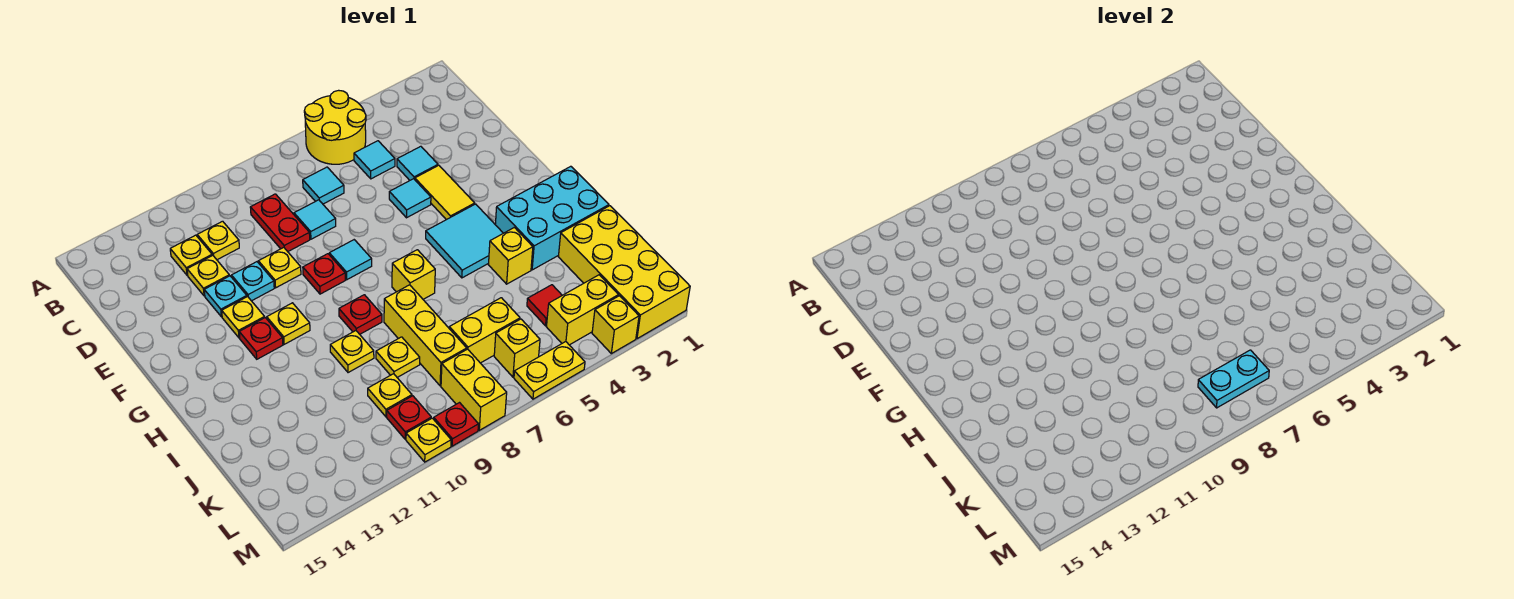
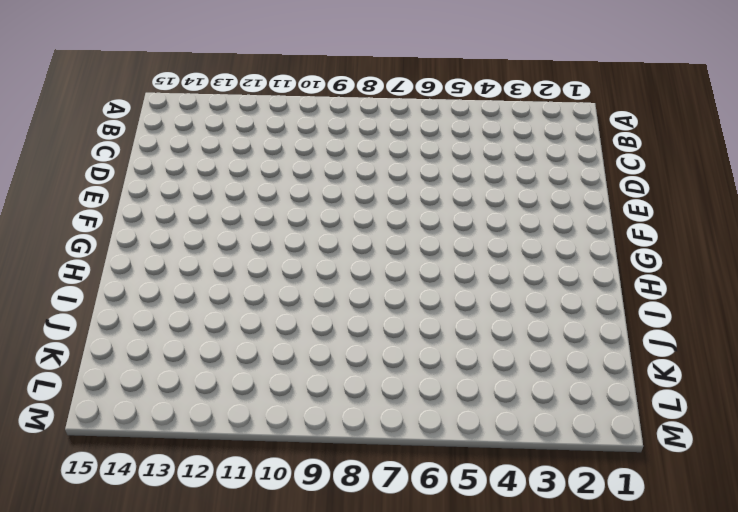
none -> yellow 2x2 round brick [304,90,366,164]
none -> cyan 1x1 tile [354,141,395,179]
none -> cyan 1x1 tile [303,167,344,204]
none -> red 1x2 plate [250,194,310,252]

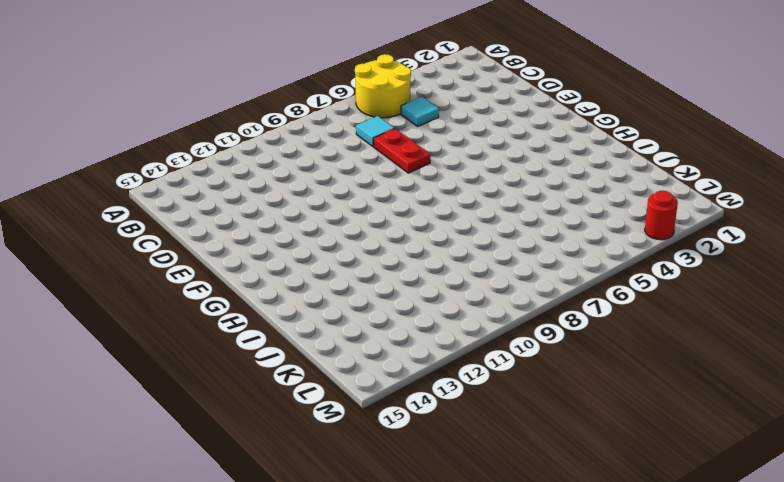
red 1x2 plate [373,129,430,173] -> red 1x2 plate moved to [250,194,310,252]
red 1x1 round brick [645,191,678,240] -> yellow 1x1 brick [592,296,639,354]
none -> yellow 1x1 plate [197,221,239,260]
none -> yellow 1x1 plate [170,235,212,275]
none -> cyan 1x1 tile [397,146,438,180]
none -> cyan 1x1 tile [294,200,336,239]

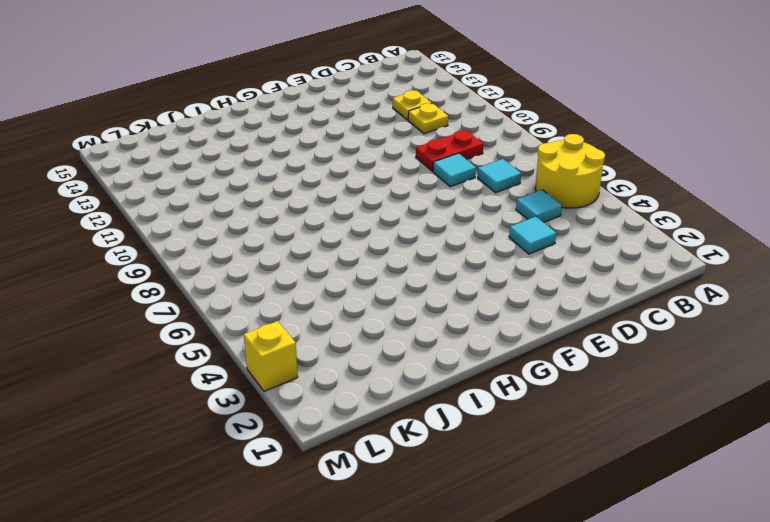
none -> yellow 1x1 plate [187,255,229,296]
none -> yellow 1x2 tile [415,165,475,220]
none -> cyan 1x1 tile [389,179,431,218]
none -> yellow 1x1 plate [258,247,301,288]

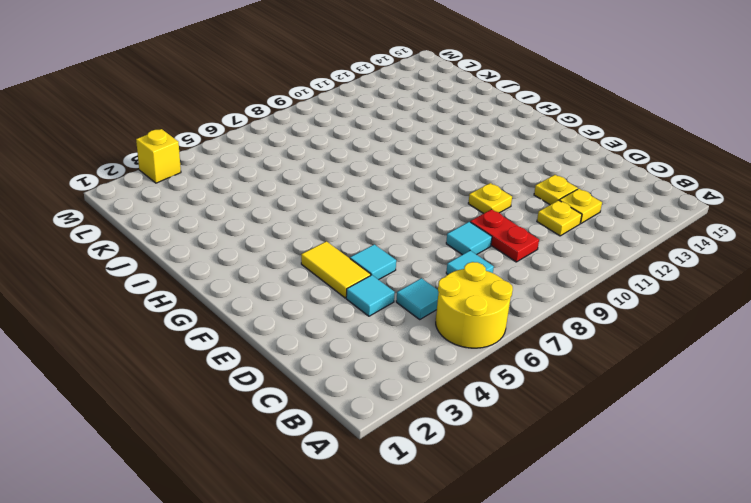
none -> cyan 1x1 plate [231,262,274,301]
none -> cyan 1x1 plate [204,276,247,317]
none -> cyan 1x1 tile [329,240,372,280]
none -> red 1x1 plate [303,254,345,294]

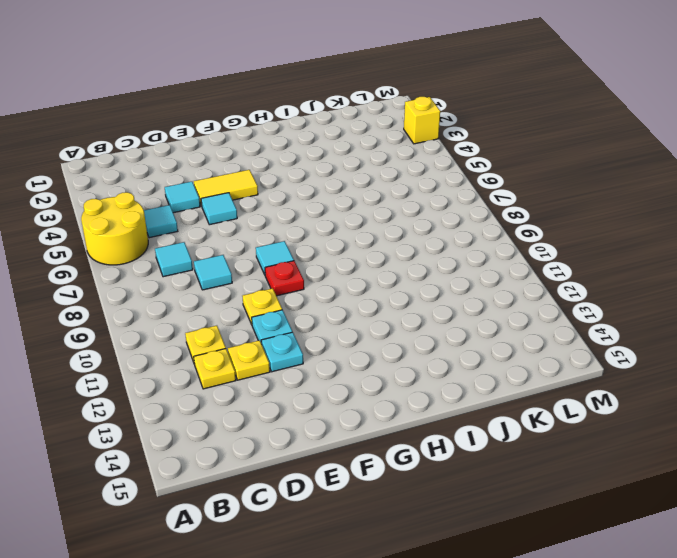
none -> red 1x2 plate [250,194,310,252]
none -> yellow 1x1 plate [222,297,265,338]
none -> cyan 2x2 tile [426,204,503,278]
none -> yellow 1x1 plate [267,303,310,344]

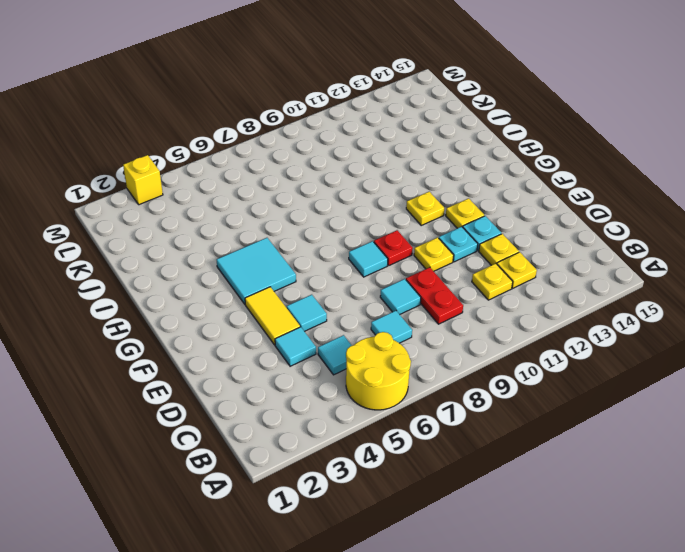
none -> red 1x1 plate [239,318,283,359]
none -> cyan 2x3 brick [495,166,609,270]
none -> yellow 1x1 brick [392,250,435,299]
none -> red 1x1 plate [339,295,382,334]

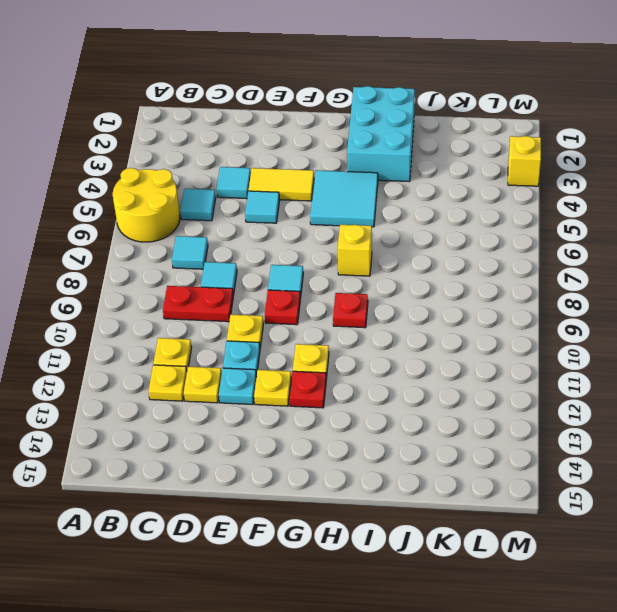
none -> yellow 1x1 brick [489,227,533,284]
none -> yellow 1x3 brick [384,285,467,386]
none -> yellow 1x1 plate [330,331,374,373]
none -> yellow 2x4 brick [558,206,690,339]

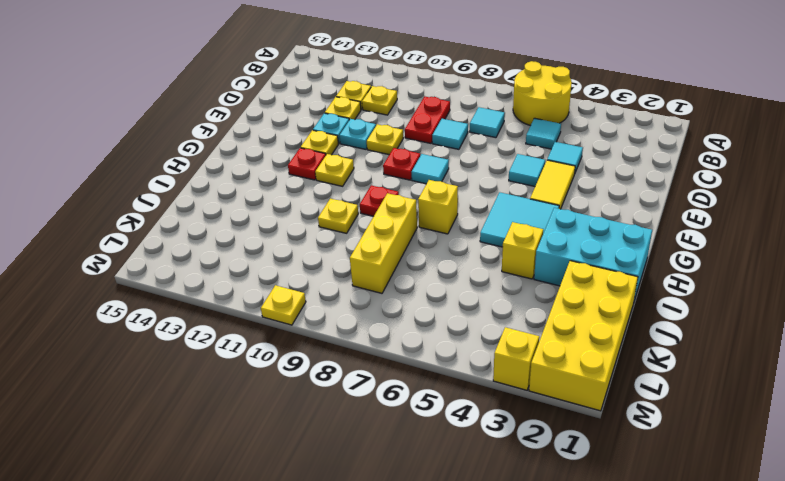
none -> yellow 1x1 plate [376,337,420,377]
none -> red 1x1 tile [527,285,562,326]
none -> yellow 1x2 brick [449,298,520,363]
none -> yellow 1x1 plate [368,374,412,417]

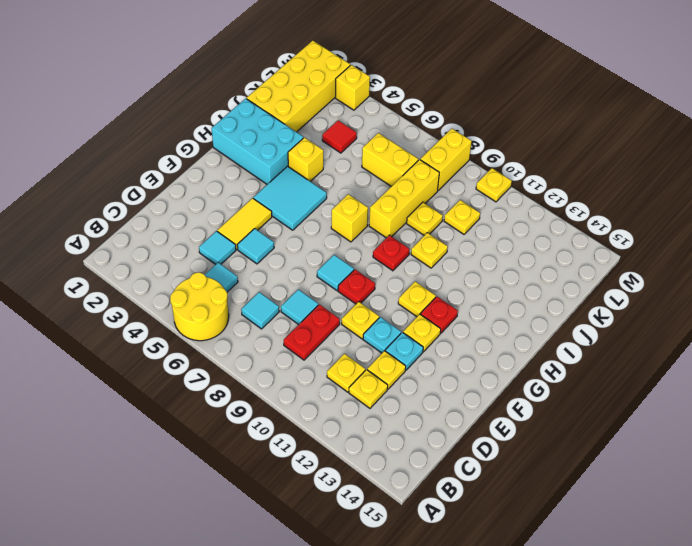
none -> yellow 1x2 brick [547,275,618,345]
none -> yellow 1x1 brick [494,319,540,377]
none -> red 1x1 plate [387,396,431,439]
none -> yellow 1x2 plate [514,342,585,399]

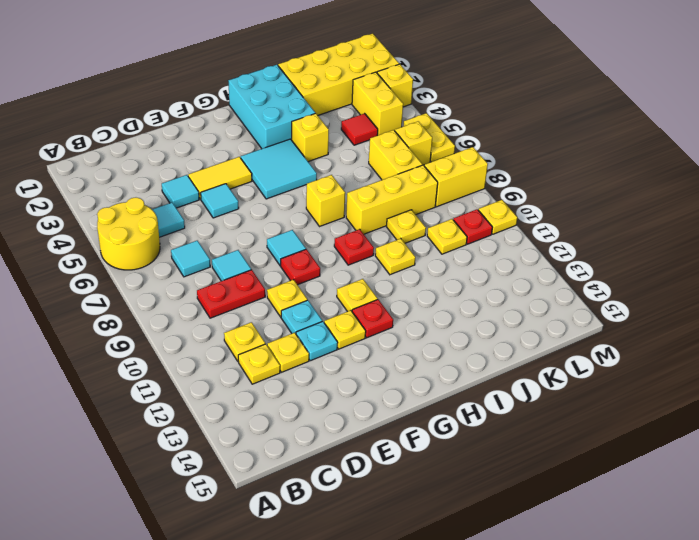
none -> red 1x1 plate [434,403,478,446]
none -> cyan 1x2 plate [1198,350,1269,408]

